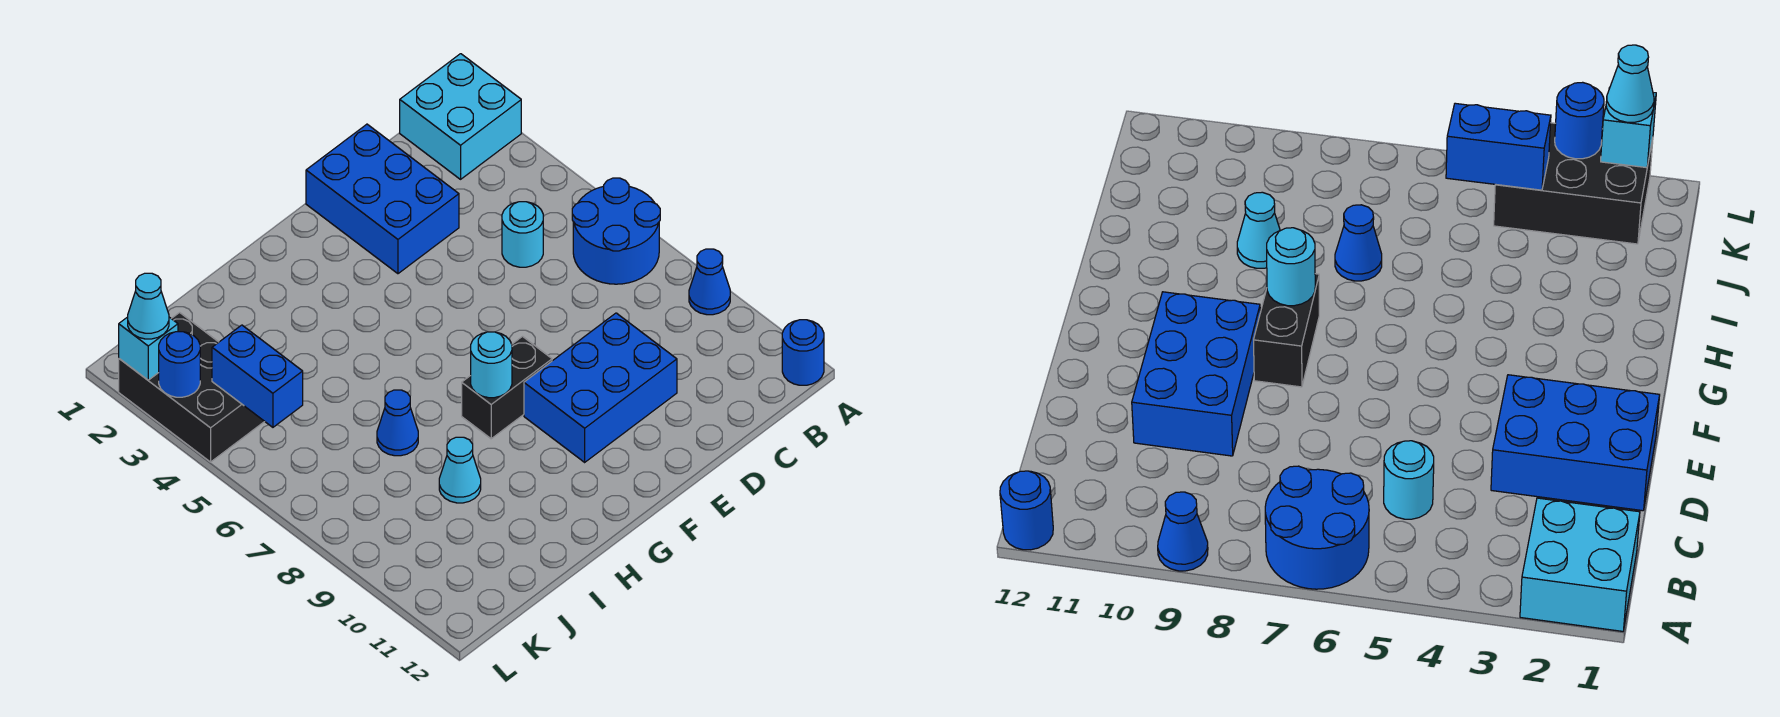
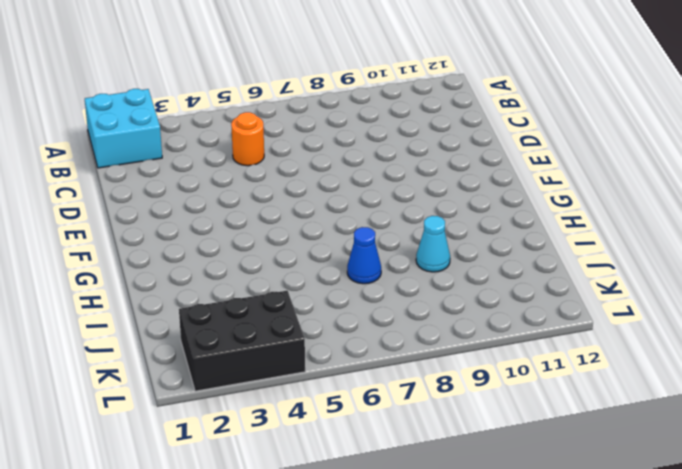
orange 1x1 round brick [231,112,264,166] -> cyan 1x1 round brick [502,202,543,267]
none -> blue 2x2 round brick [572,178,660,284]
none -> blue 1x1 cone [689,249,730,315]
none -> blue 1x1 round brick [782,320,824,385]

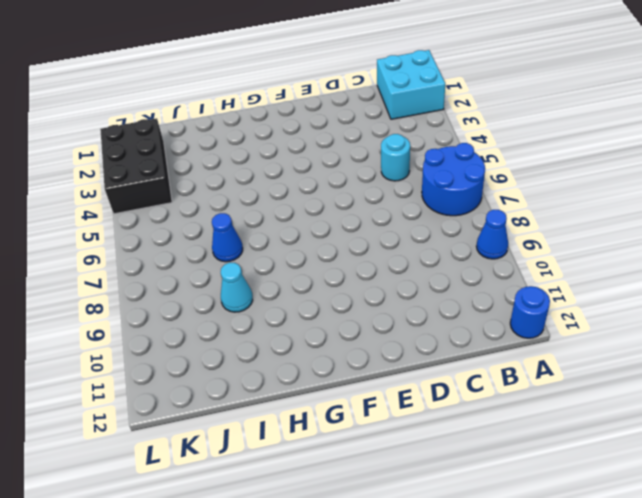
none -> blue 2x3 brick [306,124,459,274]
none -> blue 2x3 brick [524,313,677,462]
none -> black 1x2 brick [462,337,552,439]

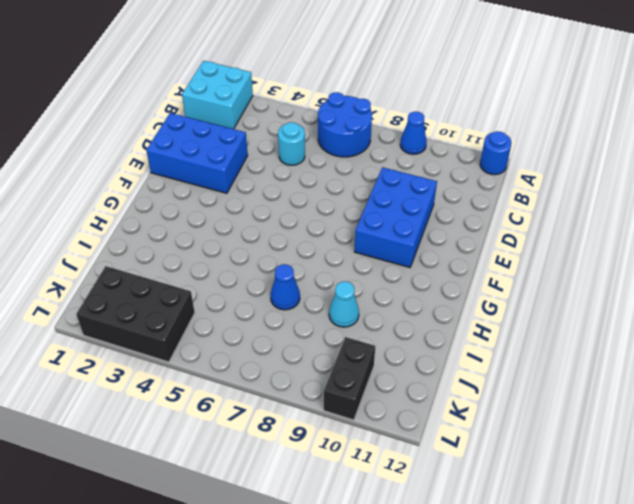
black 1x2 brick [324,337,375,420] -> black 1x2 brick moved to [462,337,552,439]
none -> cyan 1x1 round brick [471,332,512,398]
none -> blue 1x2 brick [212,325,303,427]
none -> cyan 1x1 brick [119,317,178,380]

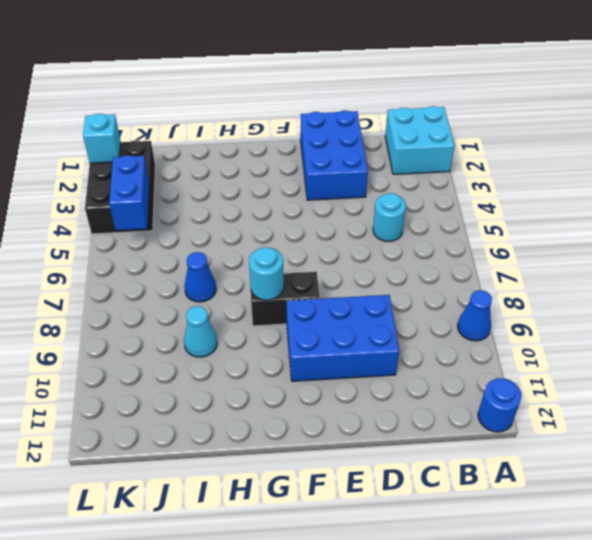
none -> blue 2x2 round brick [572,178,660,284]
none -> blue 1x1 round brick [159,332,200,397]
none -> cyan 1x1 cone [128,273,169,339]

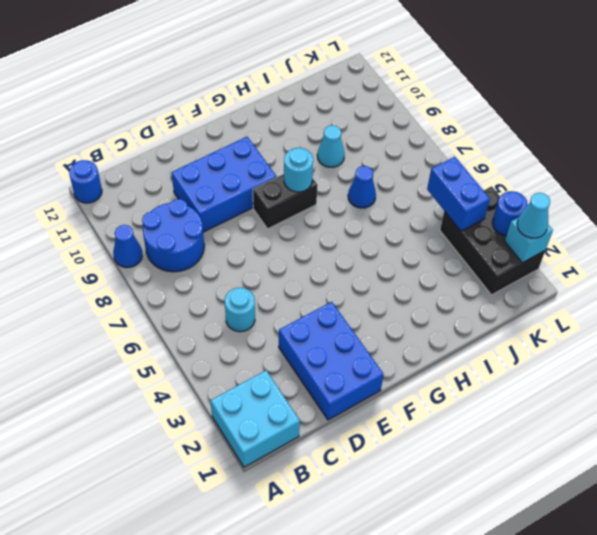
blue 2x2 round brick [142,199,204,272] -> blue 2x2 round brick moved to [572,178,660,284]

